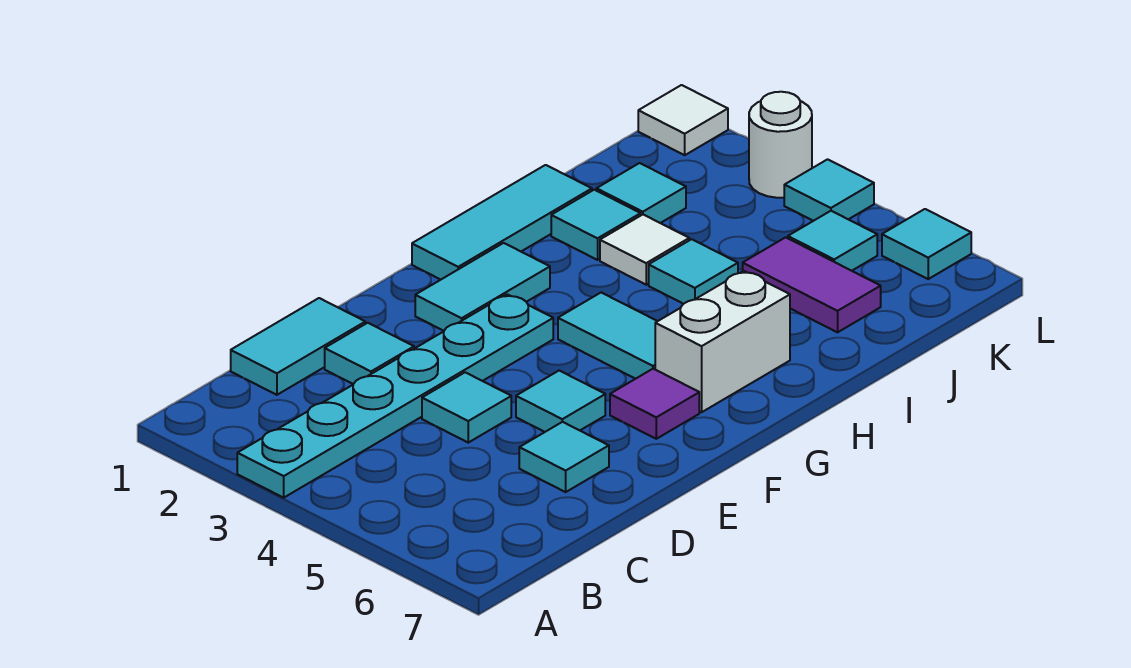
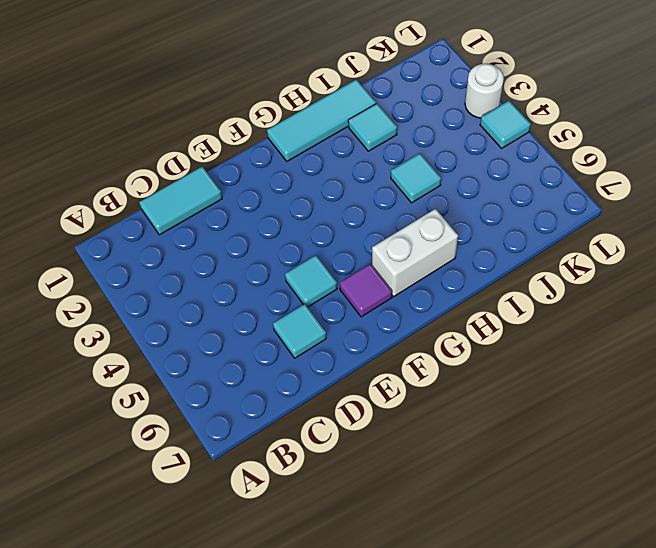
none -> cyan 1x6 plate [237,294,553,498]
none -> cyan 1x1 tile [325,323,414,384]
none -> cyan 1x1 tile [422,372,511,443]

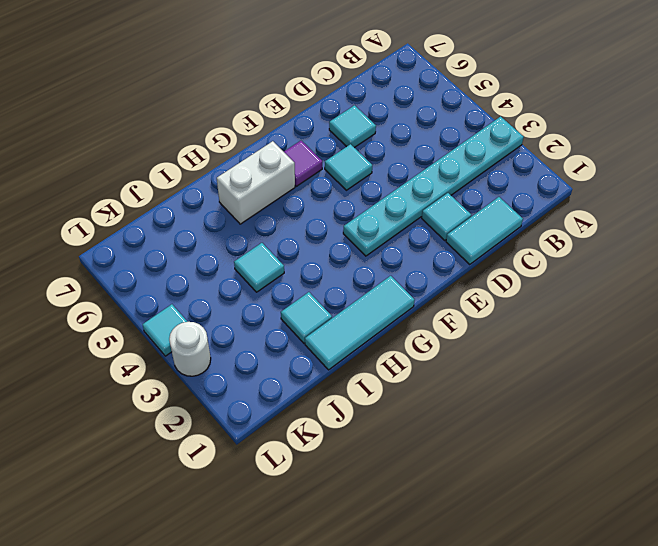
none -> cyan 1x1 tile [422,372,511,443]
none -> cyan 1x2 tile [415,243,550,331]
none -> cyan 1x2 tile [558,293,657,379]

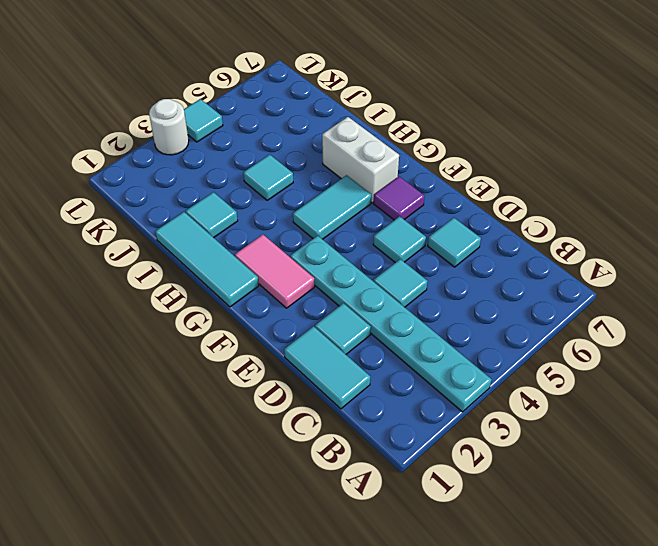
pink 1x2 tile [235,235,315,308] -> cyan 1x2 tile [415,243,550,331]
none -> white 1x1 tile [600,215,689,285]
none -> cyan 1x1 tile [596,163,686,223]
none -> purple 1x2 tile [743,237,881,332]

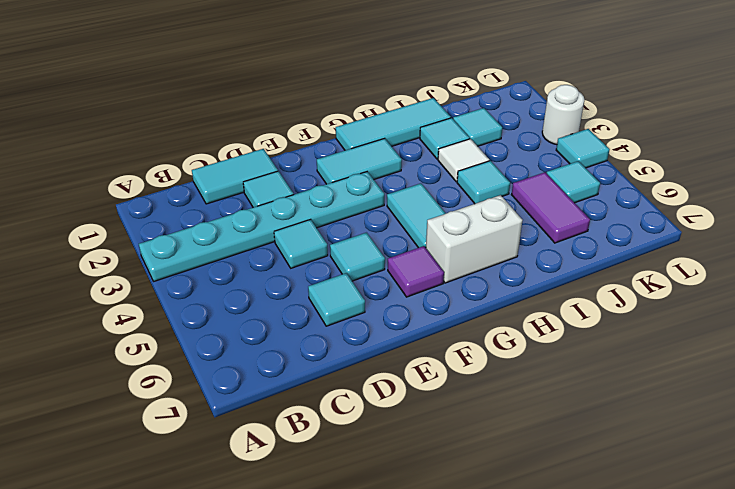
none -> white 1x1 tile [638,85,728,155]
none -> cyan 1x1 tile [882,209,971,279]

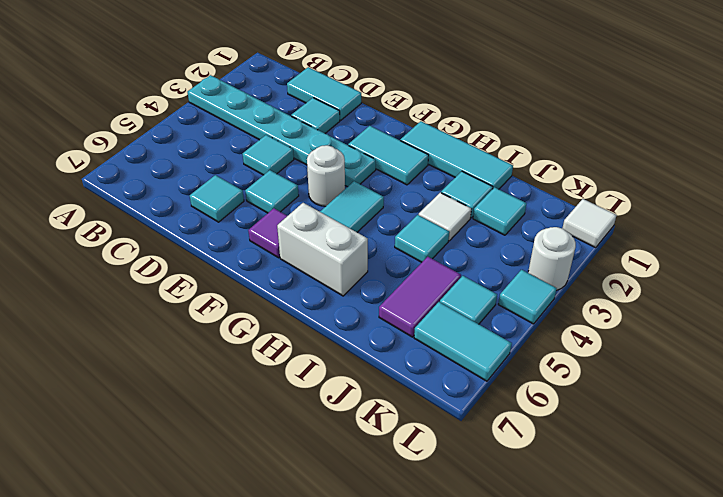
white 1x1 round brick [307,145,345,206] -> none
cyan 1x2 tile [414,302,512,381] -> cyan 1x1 tile [882,209,971,279]

